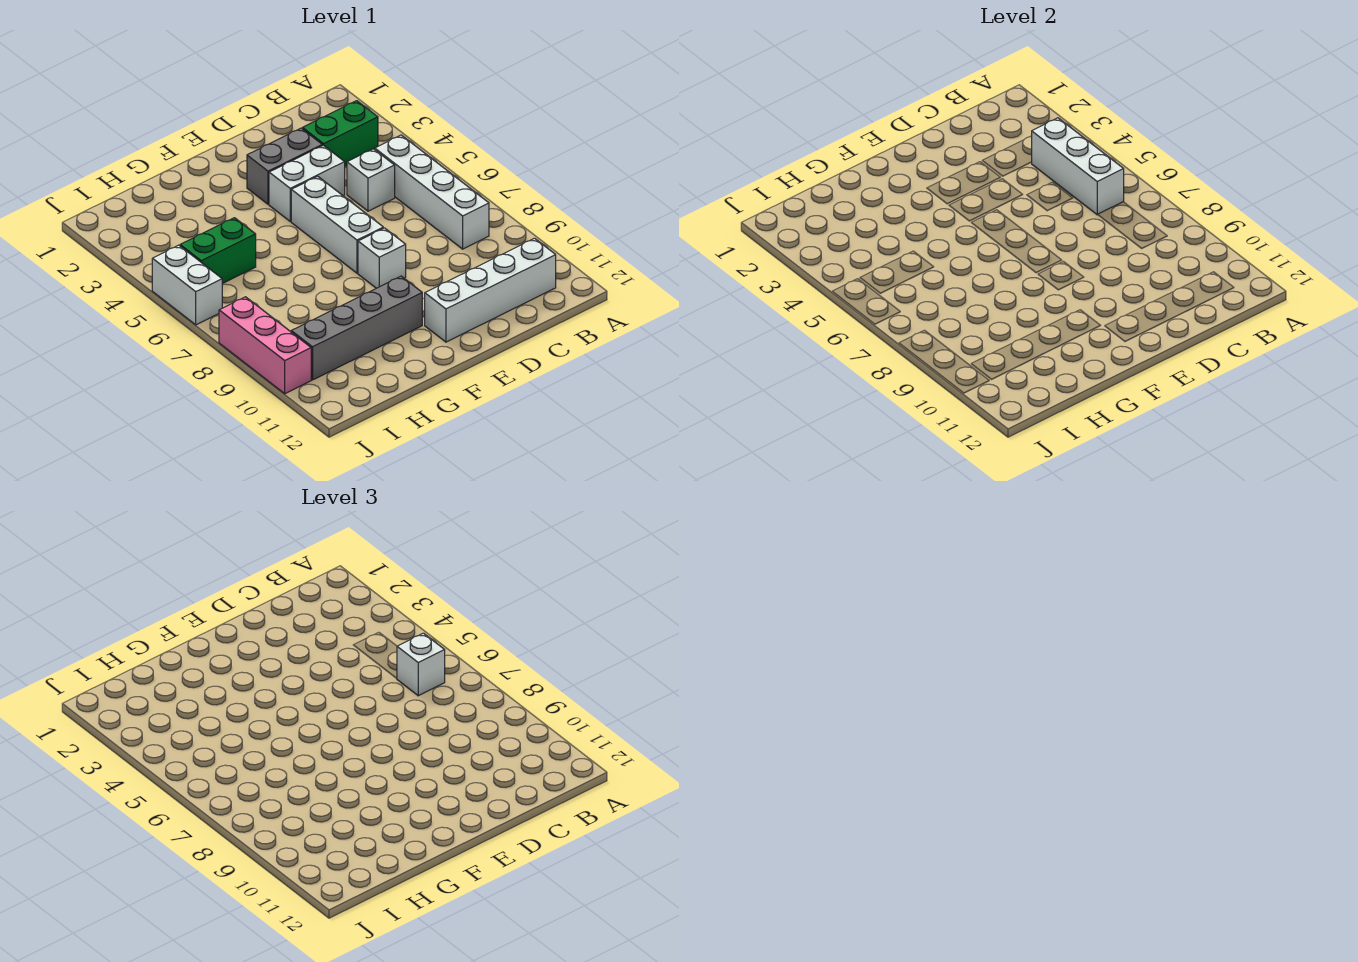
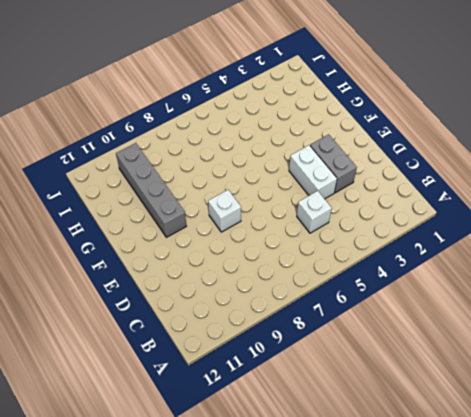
none -> green 1x2 brick [303,101,378,166]
none -> white 1x4 brick [375,135,489,249]
none -> white 1x4 brick [425,238,556,342]

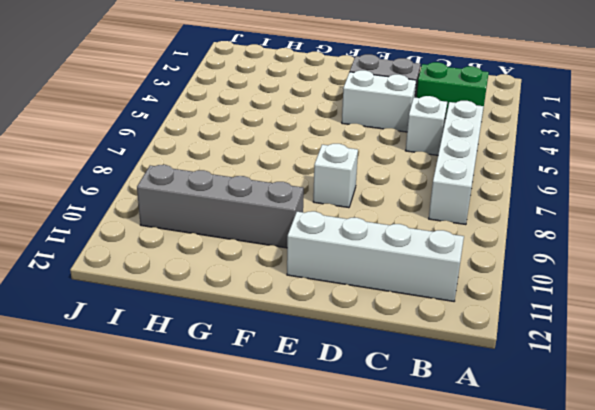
none -> white 1x3 brick [291,176,383,273]
none -> green 1x2 brick [180,218,256,284]
none -> white 1x2 brick [152,245,222,325]

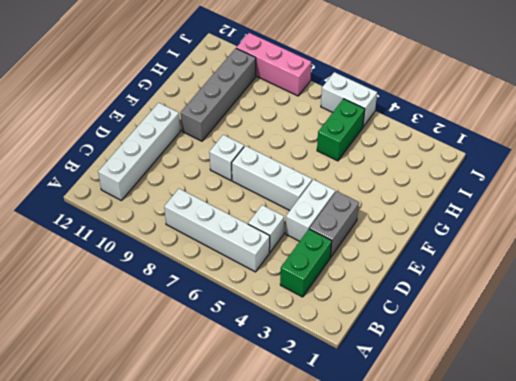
none -> white 1x3 brick [1032,118,1124,215]
none -> white 1x1 brick [397,633,445,696]

